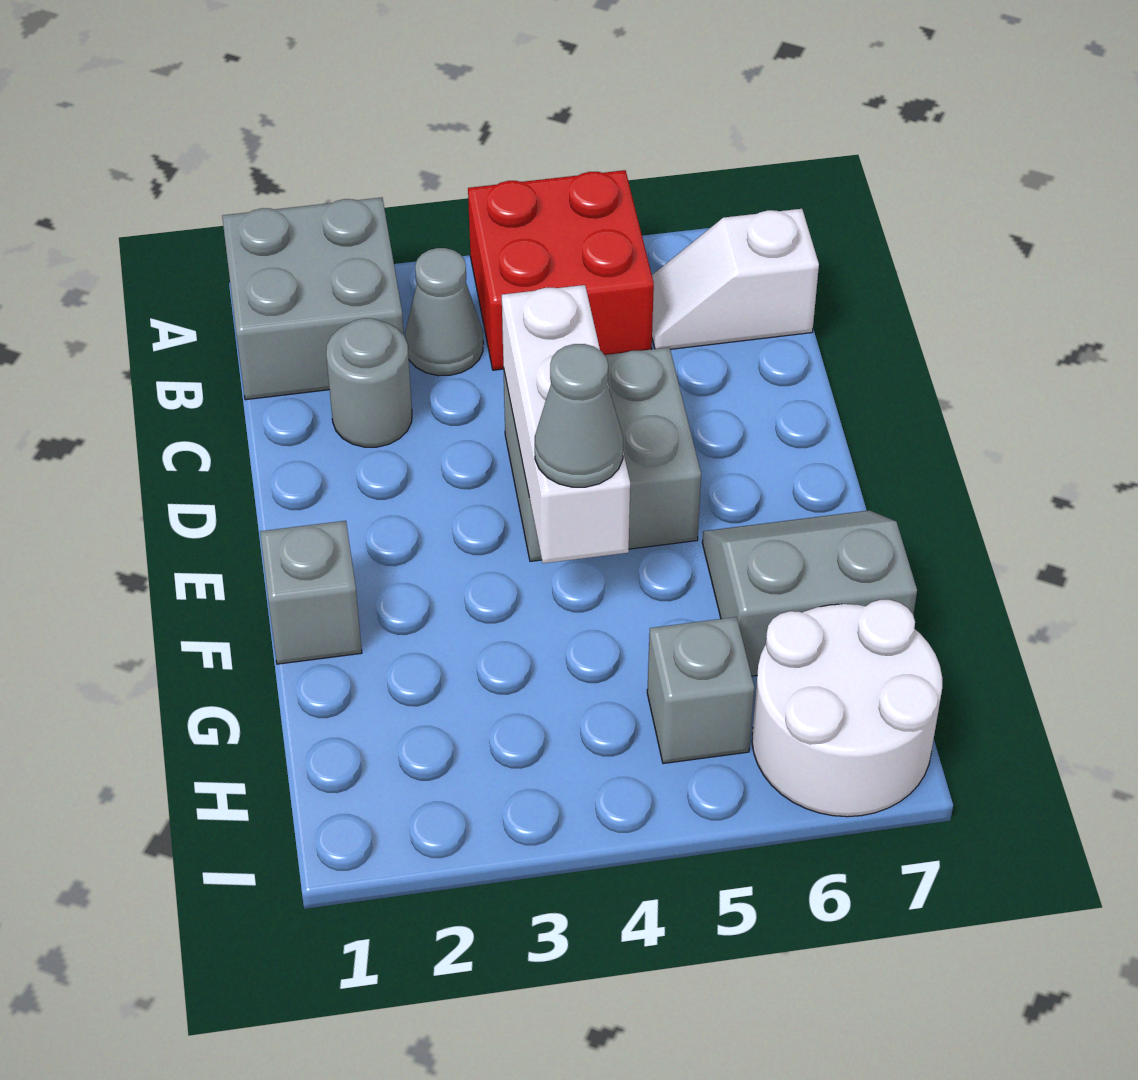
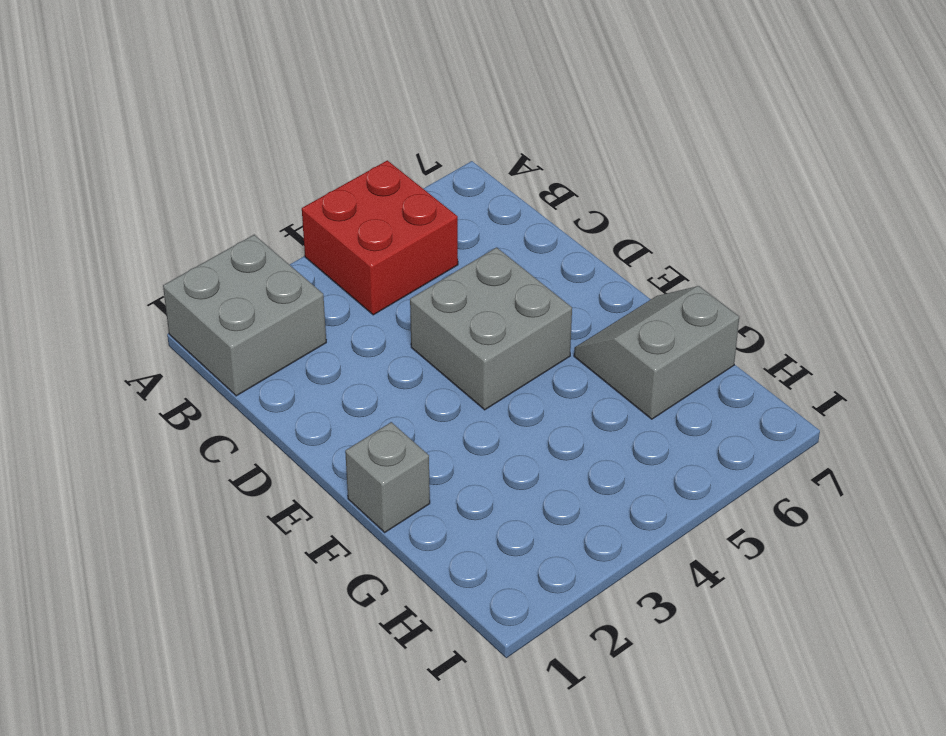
none -> grey 1x1 cone [405,248,483,376]
none -> white 1x2 slope [652,209,819,349]
none -> grey 1x1 round brick [326,318,412,447]

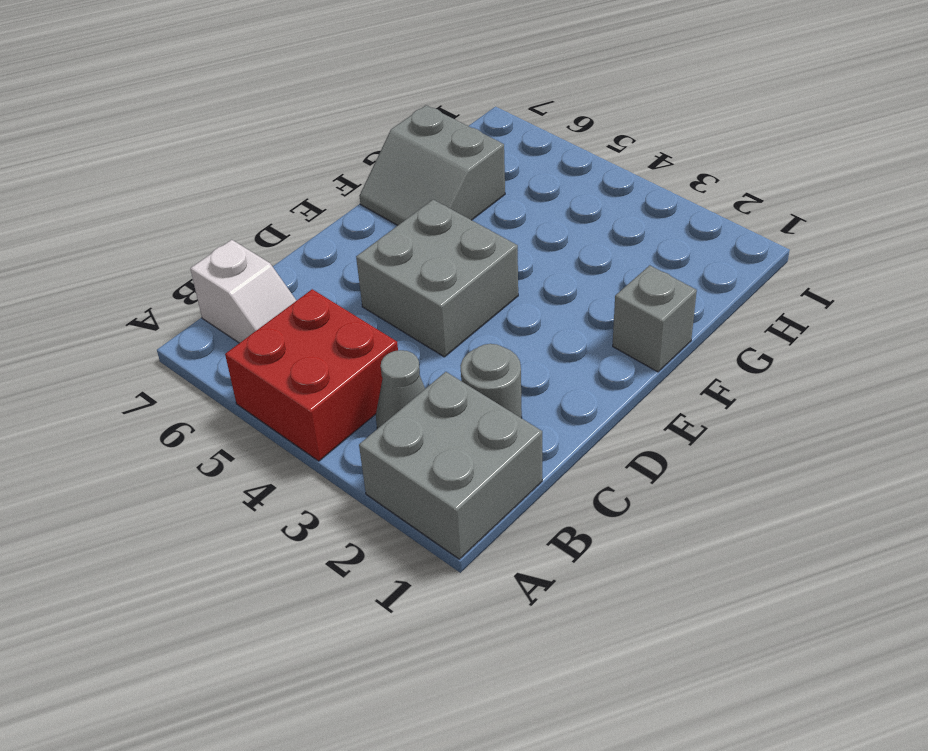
none -> grey 1x1 brick [647,617,754,764]
none -> white 2x2 round brick [752,600,942,817]
none -> white 1x3 brick [502,285,630,563]

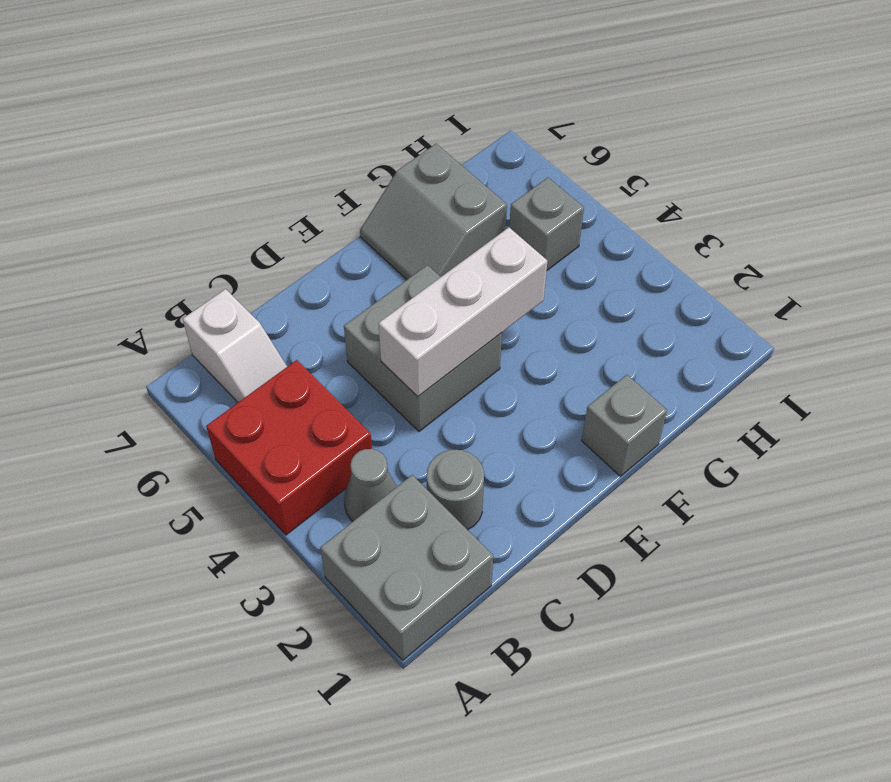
none -> white 2x2 round brick [752,600,942,817]
none -> grey 1x1 cone [535,344,623,487]

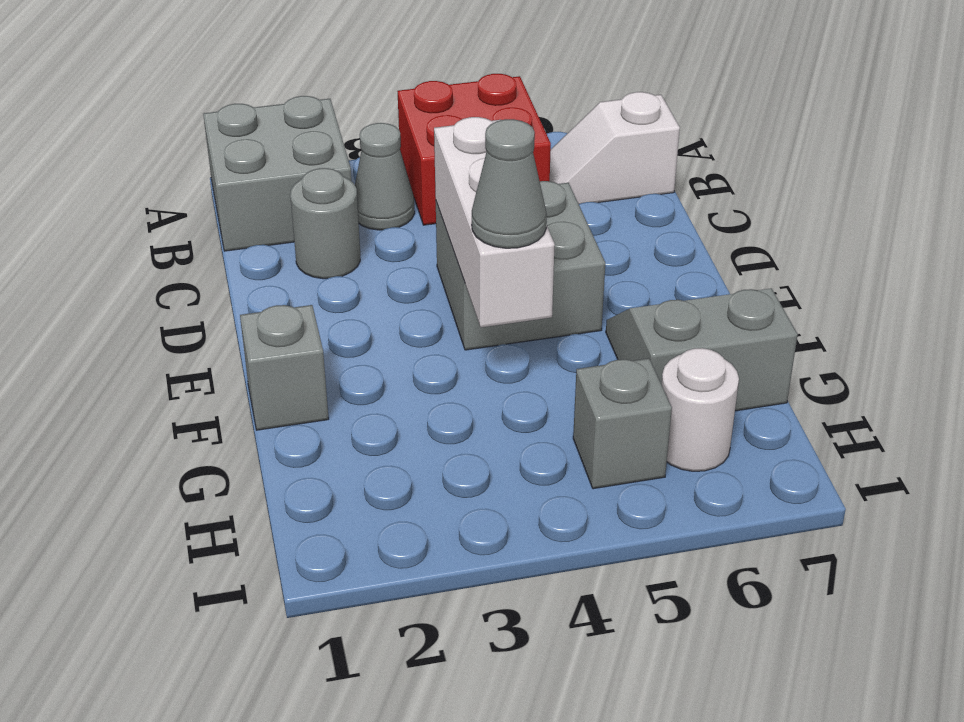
white 1x1 round brick [661,348,739,471] -> white 2x2 round brick [752,600,942,817]

